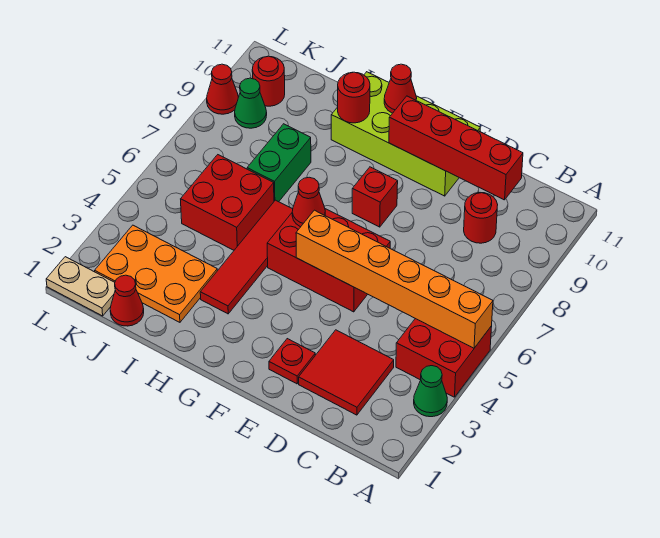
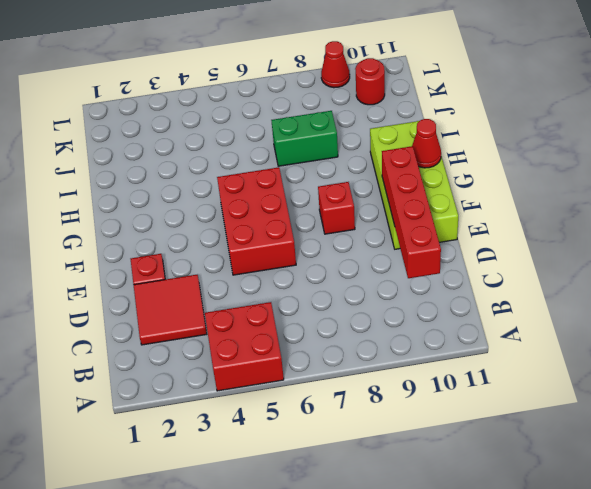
none -> green 1x1 cone [414,366,447,417]
none -> red 1x1 round brick [464,193,498,243]
none -> red 1x4 tile [200,200,293,314]

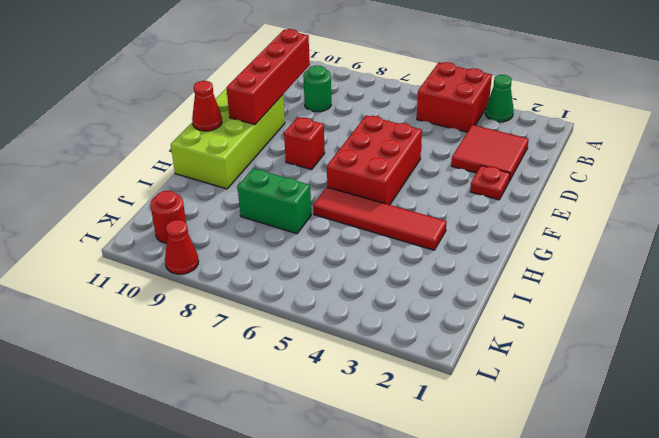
green 1x1 round brick [303,66,331,112] -> red 1x1 round brick [464,193,498,243]
none -> orange 2x3 plate [95,225,217,322]
none -> red 2x2 brick [181,155,274,250]
none -> red 1x1 cone [110,275,144,326]

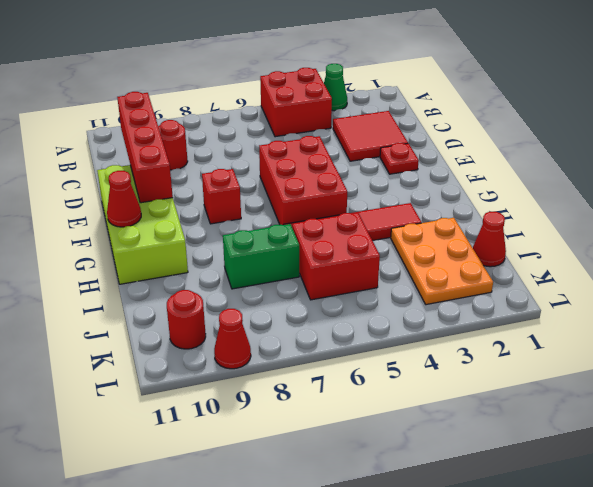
none -> tan 1x2 plate [46,257,115,316]
none -> green 1x1 cone [235,78,267,128]
none -> orange 1x6 brick [296,210,493,348]

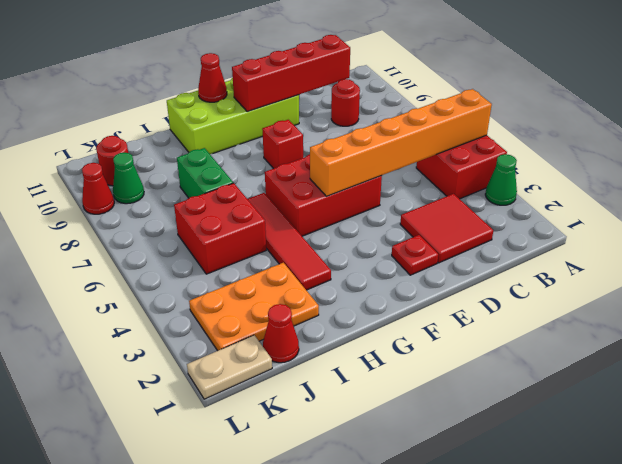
none -> red 1x1 cone [292,177,325,227]
none -> red 1x1 round brick [338,72,370,123]

